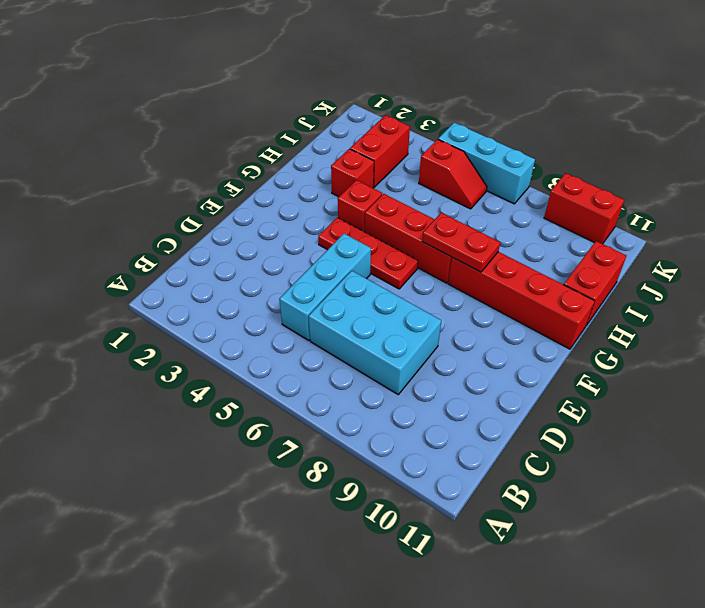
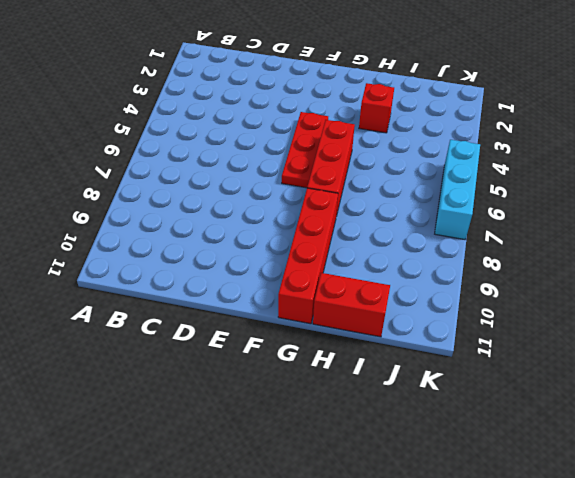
none -> cyan 1x3 brick [279,234,371,340]
none -> cyan 2x3 brick [309,271,441,394]
none -> red 1x1 brick [338,180,382,232]

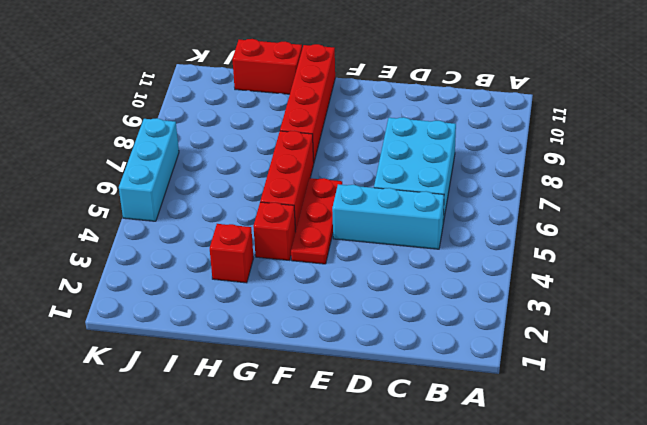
none -> red 1x2 brick [350,115,410,187]
none -> red 1x2 slope [419,139,487,209]
none -> red 1x2 brick [544,173,624,244]

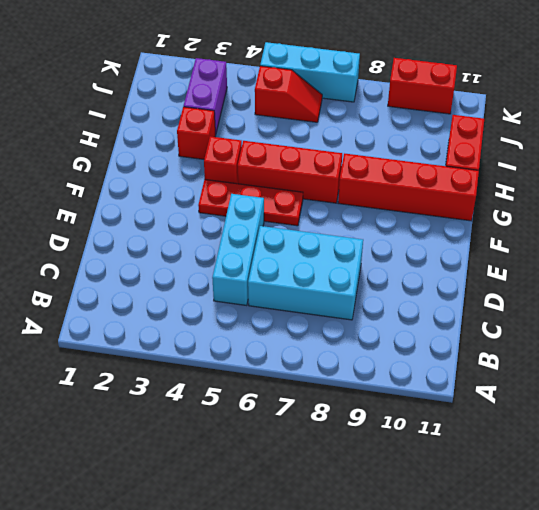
purple 1x2 brick [184,58,227,135] -> red 1x2 brick [350,115,410,187]
none -> red 1x2 plate [422,213,500,272]

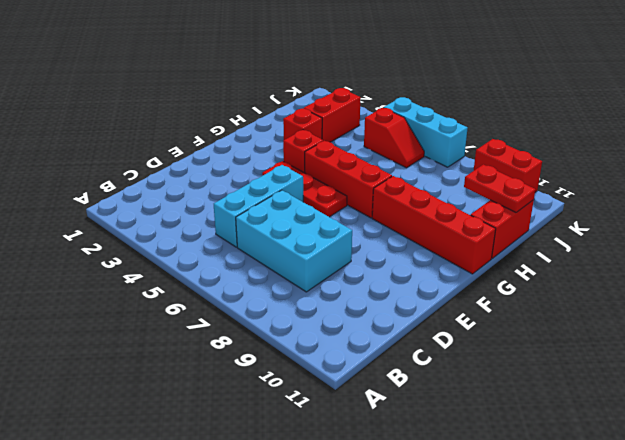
red 1x2 plate [464,164,535,212] -> red 1x2 plate moved to [422,213,500,272]

